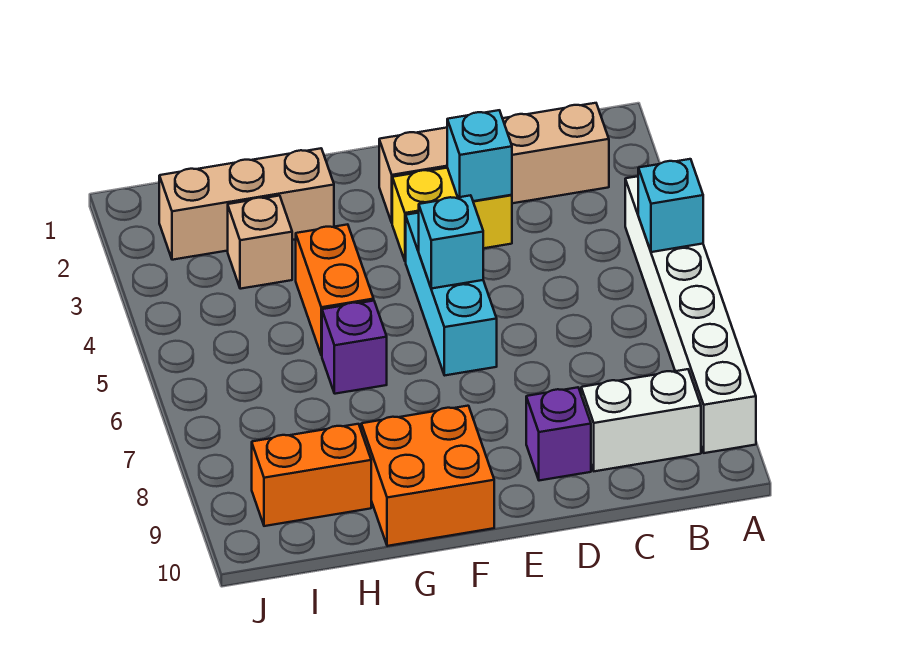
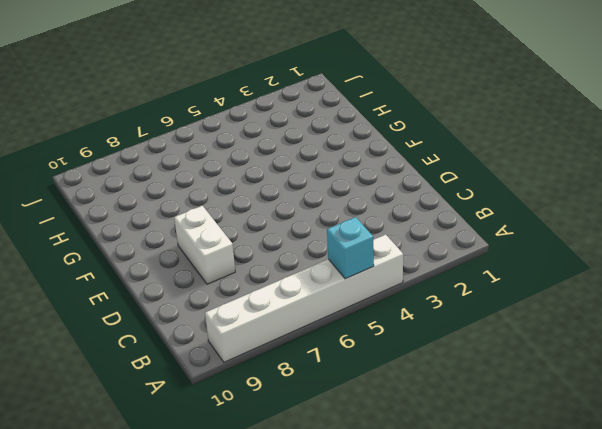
white 1x2 brick [174,206,235,284] -> white 1x2 brick moved to [581,369,701,471]
none -> tan 1x4 brick [379,103,609,222]
none -> yellow 1x2 brick [392,168,512,261]
none -> purple 1x1 brick [526,387,591,481]

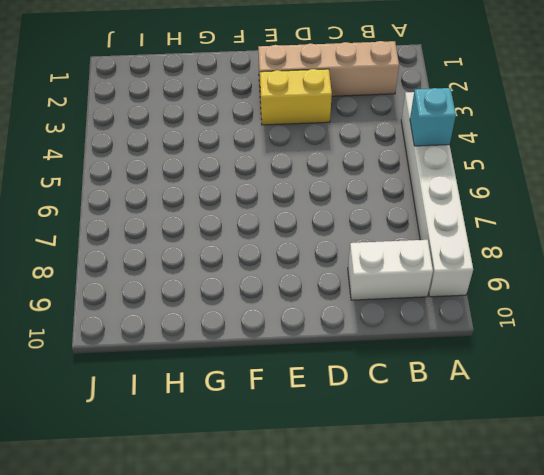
none -> purple 1x1 brick [526,387,591,481]
none -> cyan 1x3 brick [406,213,497,375]
none -> orange 2x2 brick [361,406,494,546]

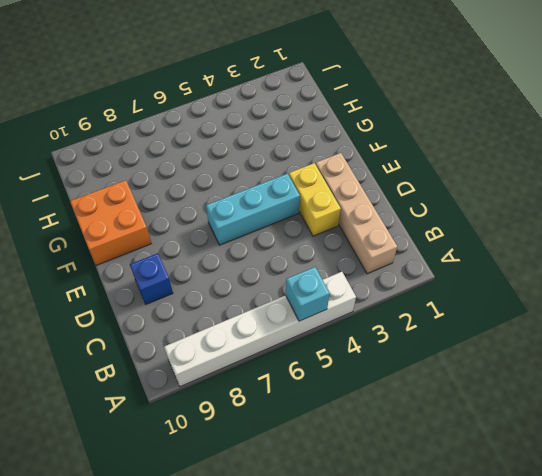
blue 1x1 brick [130,253,173,304] -> purple 1x1 brick [526,387,591,481]
none -> white 1x2 brick [581,369,701,471]
none -> tan 1x3 brick [159,148,334,260]
none -> orange 1x2 brick [296,224,374,356]

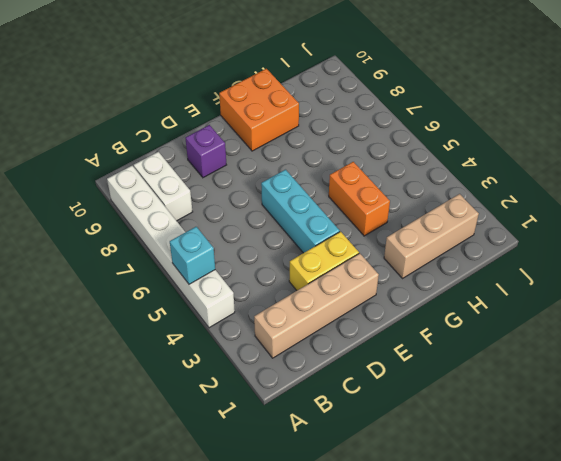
white 1x2 brick [134,152,193,221] -> white 1x2 brick turned to [581,369,701,471]
none -> purple 1x1 brick [322,301,387,394]
none -> tan 1x1 brick [228,196,292,289]
none -> orange 1x2 brick [252,424,371,526]

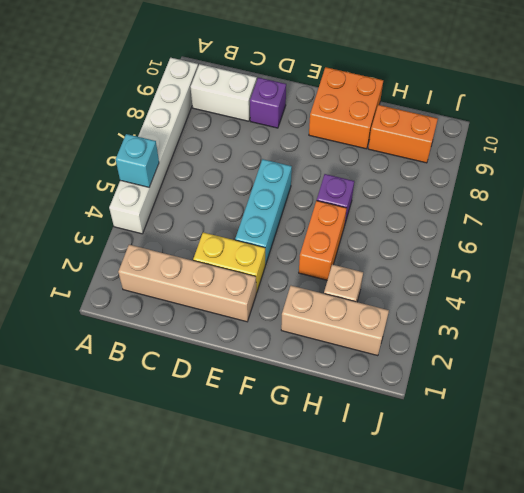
none -> cyan 1x1 brick [447,110,512,201]
none -> cyan 1x1 brick [419,195,483,289]

